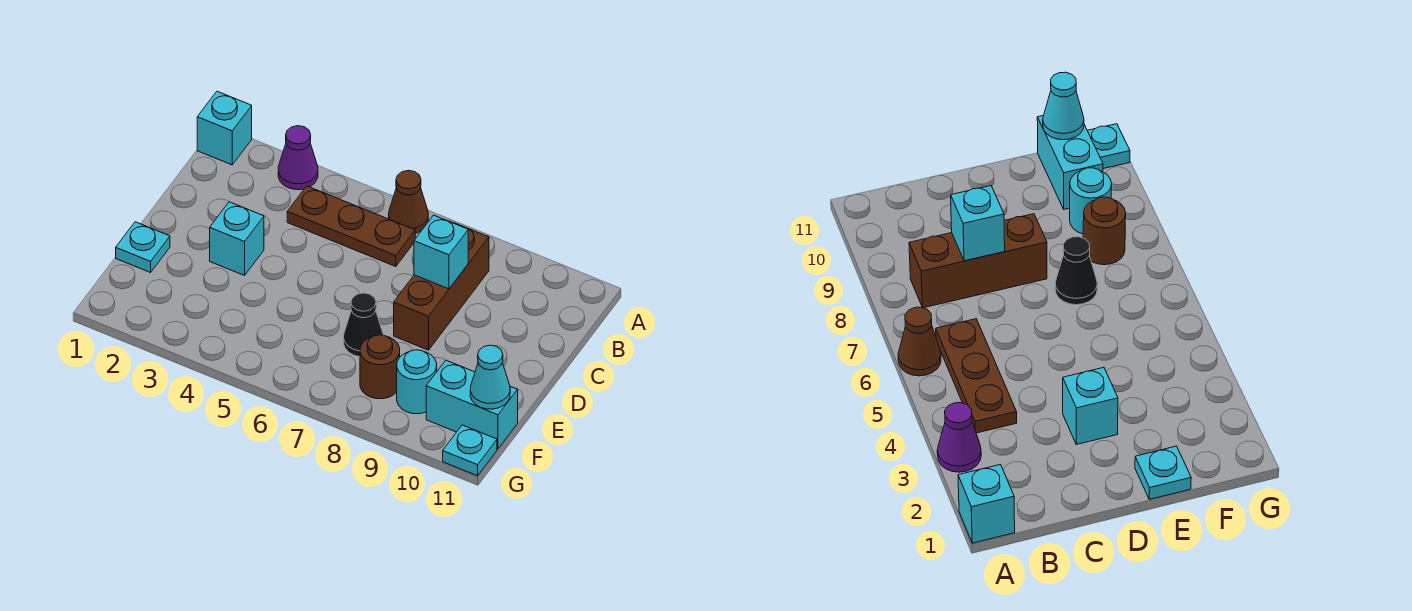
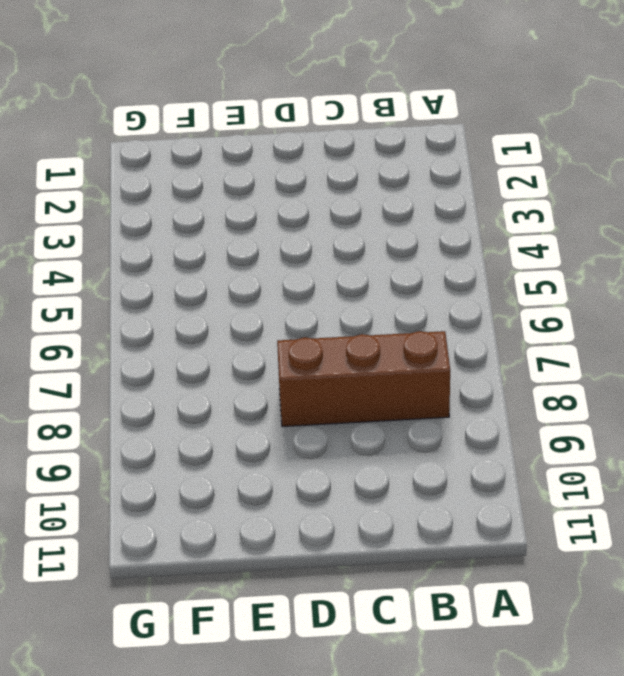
none -> cyan 1x1 brick [197,91,252,165]
none -> purple 1x1 cone [278,126,318,190]
none -> brown 1x1 cone [389,170,428,233]

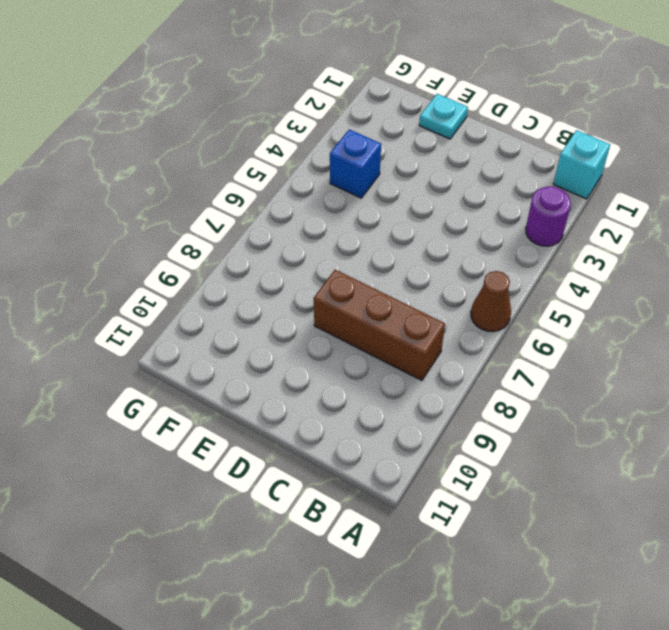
purple 1x1 round brick [526,187,571,246] -> purple 1x1 cone [278,126,318,190]
blue 1x1 brick [330,129,381,198] -> none
none -> brown 1x3 plate [287,186,415,267]
none -> cyan 1x1 brick [210,202,264,275]
none -> black 1x1 cone [344,293,383,357]

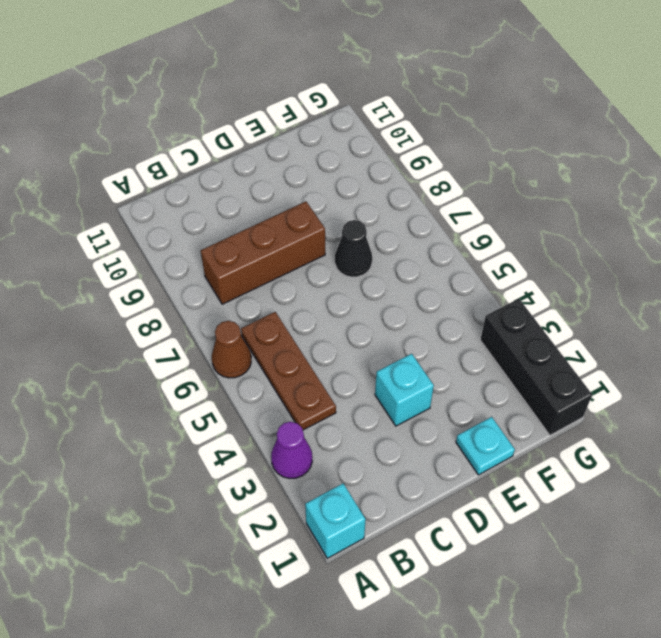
black 1x3 brick [480,299,592,435] -> none
none -> brown 1x1 round brick [360,335,400,399]
none -> cyan 1x1 round brick [397,350,437,414]
none -> cyan 1x2 brick [426,360,518,449]

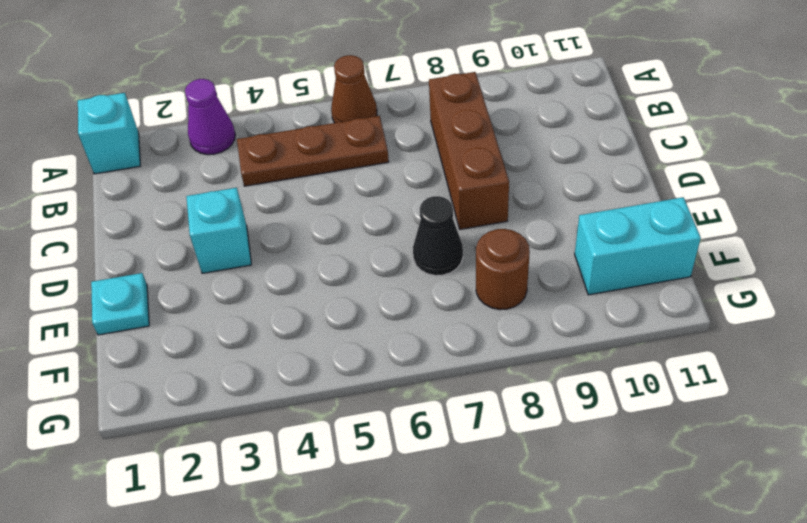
none -> cyan 1x1 round brick [397,350,437,414]
none -> cyan 1x1 plate [443,425,497,476]
none -> cyan 1x1 brick [414,215,468,289]

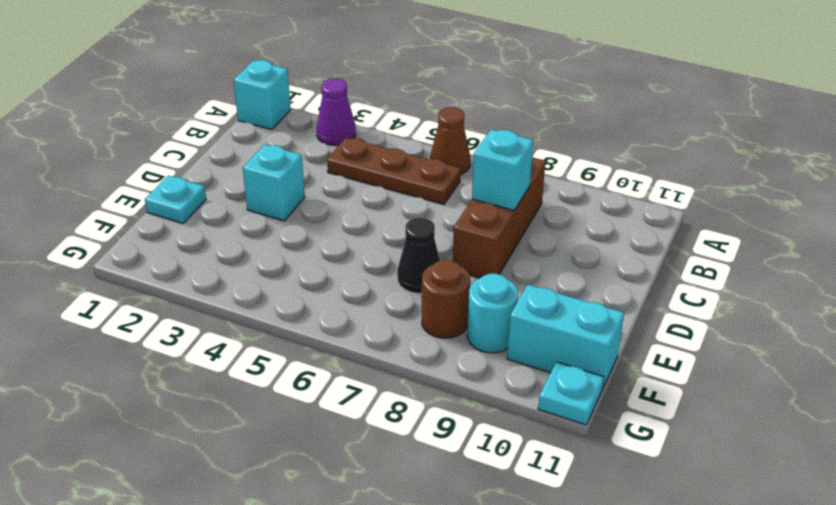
none -> cyan 1x1 cone [470,345,510,409]

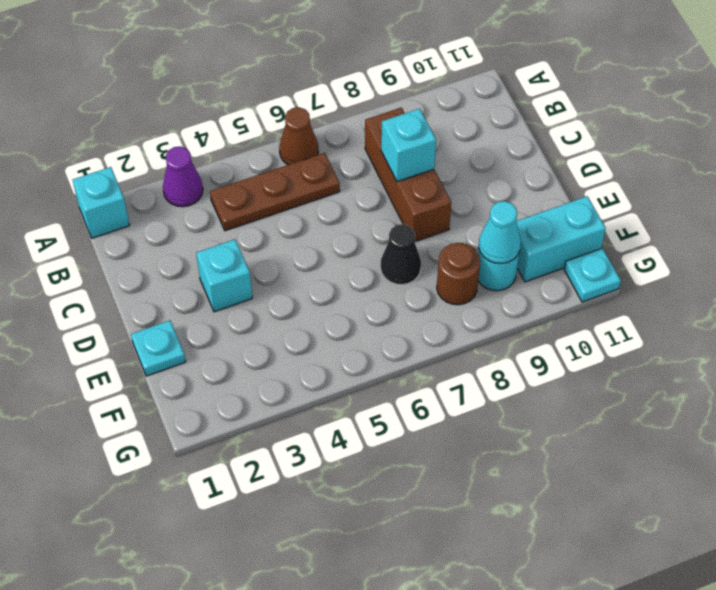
cyan 1x1 cone [479,201,521,264] -> cyan 1x1 cone moved to [470,345,510,409]

